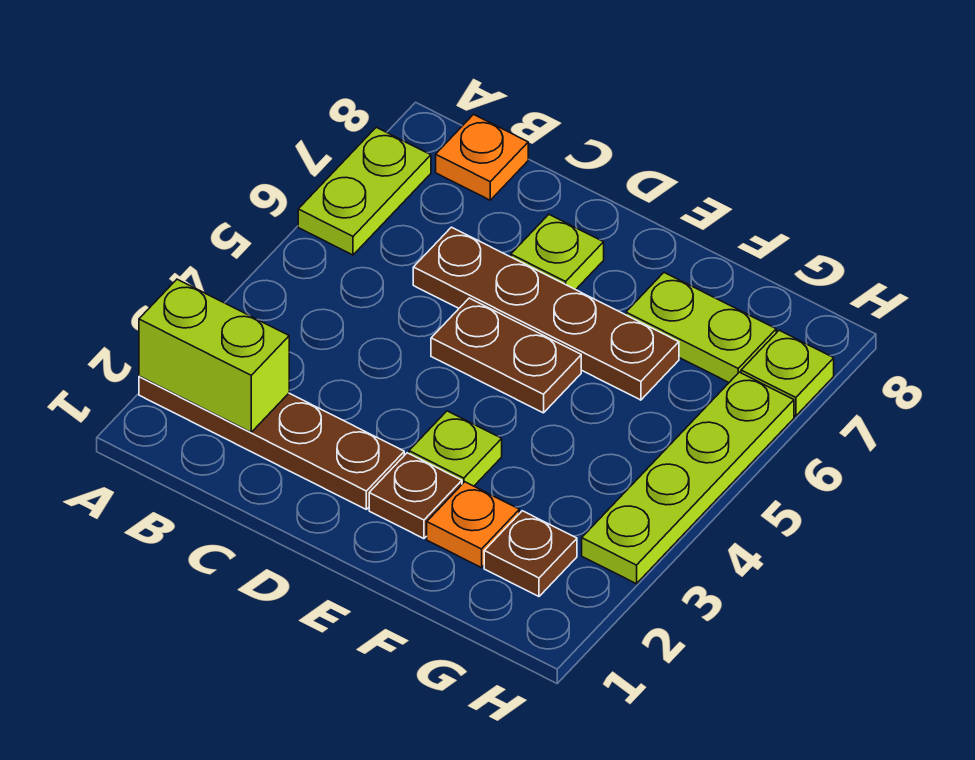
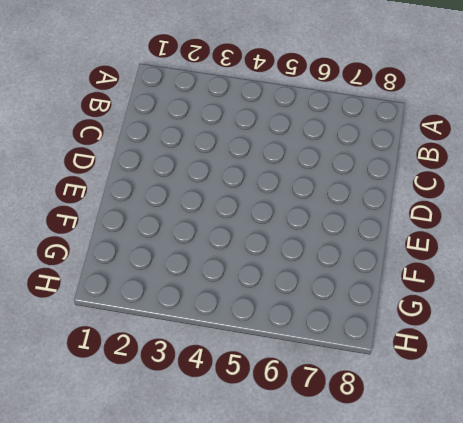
none -> brown 1x4 plate [139,376,404,509]
none -> lime 1x2 plate [298,127,431,255]
none -> orange 1x1 plate [436,115,528,200]

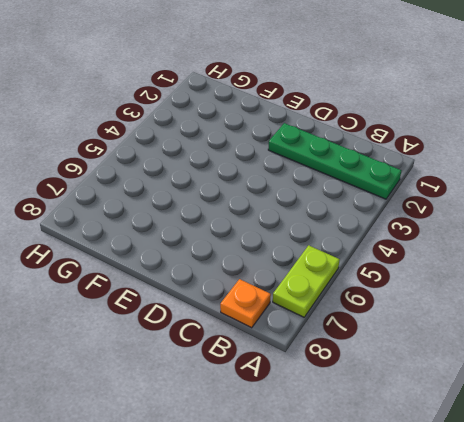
green 1x4 plate [268,123,401,199] -> brown 1x4 plate [139,376,404,509]
none -> brown 1x4 plate [413,227,679,400]
none -> brown 1x2 plate [431,298,581,413]
none -> lime 1x1 plate [511,215,604,290]

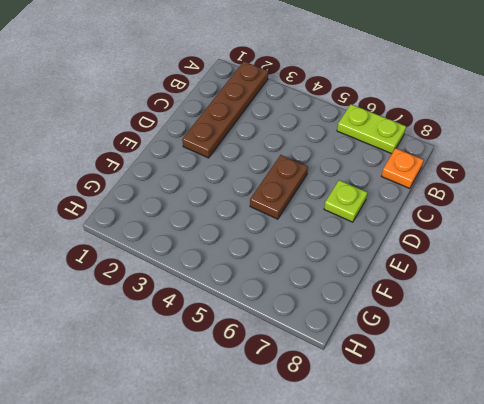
none -> brown 1x4 plate [413,227,679,400]
none -> brown 1x1 plate [369,453,462,539]
none -> lime 1x1 plate [409,411,502,486]

